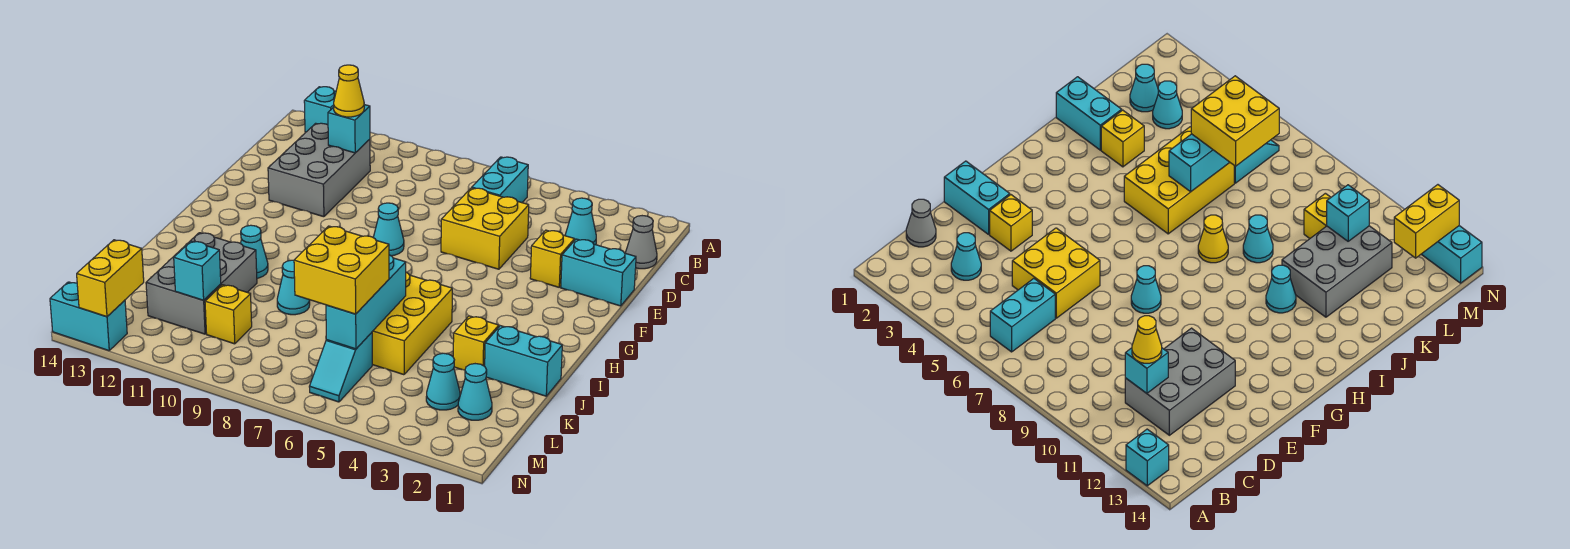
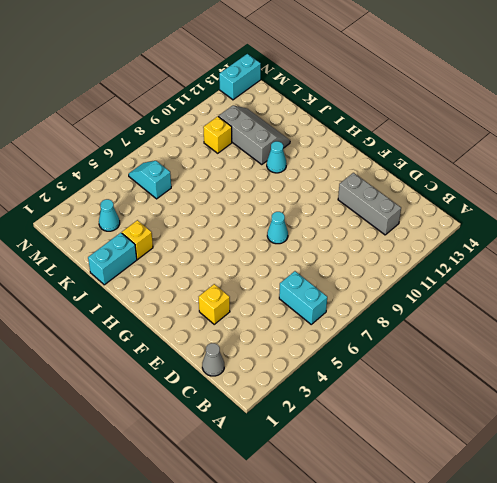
grey 1x3 brick [338,173,401,235] -> grey 2x3 brick [268,123,370,217]
grey 2x3 slope [218,105,290,164] -> grey 2x3 brick [146,233,257,334]
none -> cyan 1x1 brick [304,87,336,132]
none -> cyan 1x1 cone [565,198,596,245]
none -> yellow 2x2 brick [441,188,529,269]

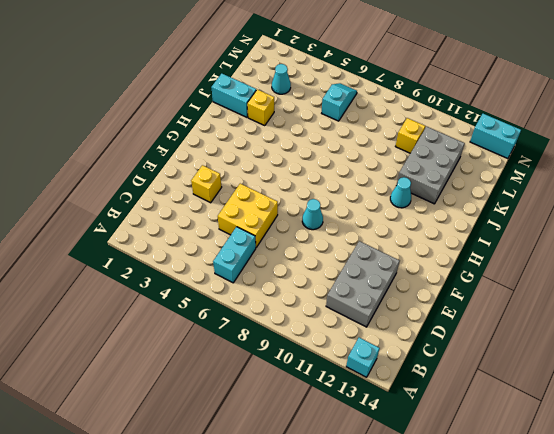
none -> grey 1x1 cone [626,216,657,269]
none -> cyan 1x1 cone [565,198,596,245]
none -> cyan 1x2 brick [561,239,636,306]

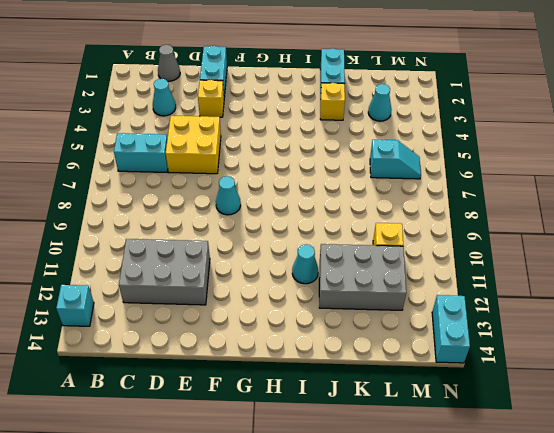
none -> yellow 2x3 brick [372,272,452,375]
none -> yellow 1x1 cone [1198,215,1228,263]
none -> cyan 1x1 cone [277,260,310,315]

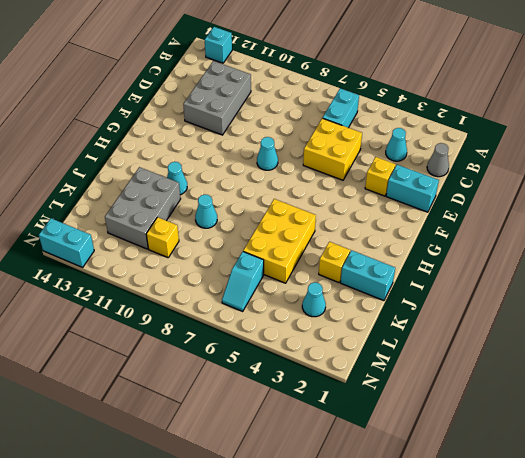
none -> yellow 1x1 cone [1198,215,1228,263]
none -> cyan 1x1 cone [458,364,492,420]
none -> cyan 1x1 brick [328,105,370,153]

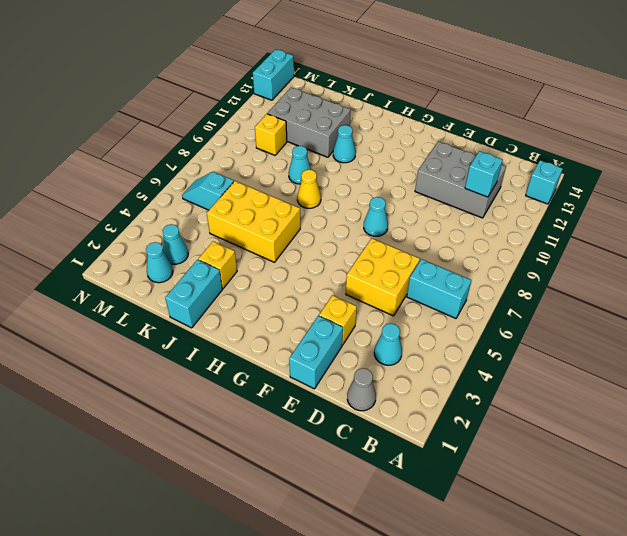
none -> cyan 1x3 brick [326,255,406,349]
none -> cyan 1x1 brick [174,241,221,300]
none -> yellow 1x2 brick [77,240,144,317]

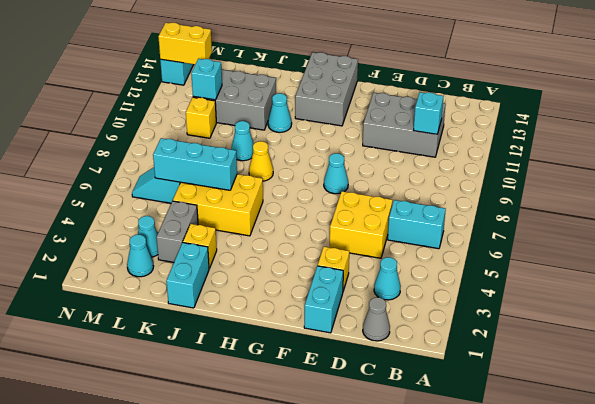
grey 2x3 brick [295,52,358,126] -> none
grey 1x2 brick [156,201,198,263] -> none
none -> cyan 1x1 brick [304,87,336,132]
none -> yellow 1x1 cone [334,65,364,117]
none -> yellow 2x2 brick [294,226,389,314]

